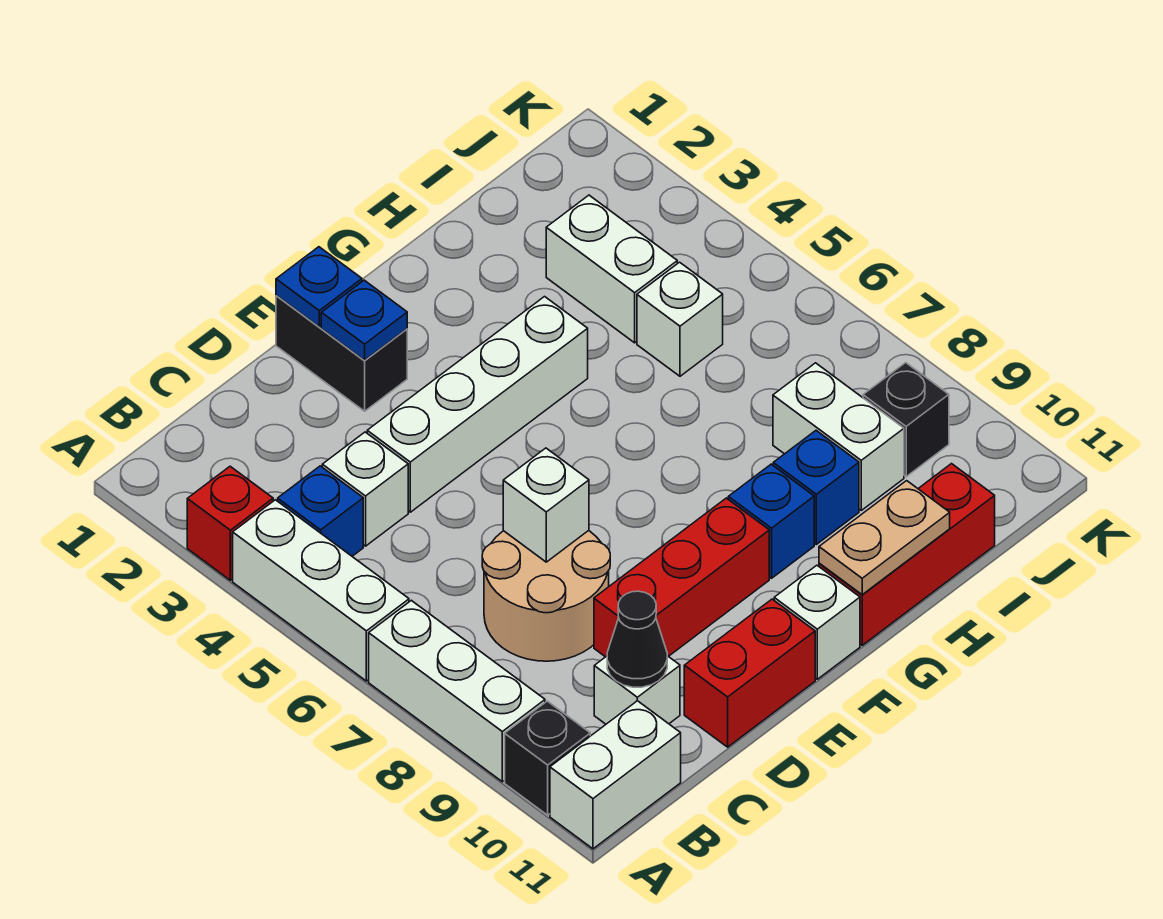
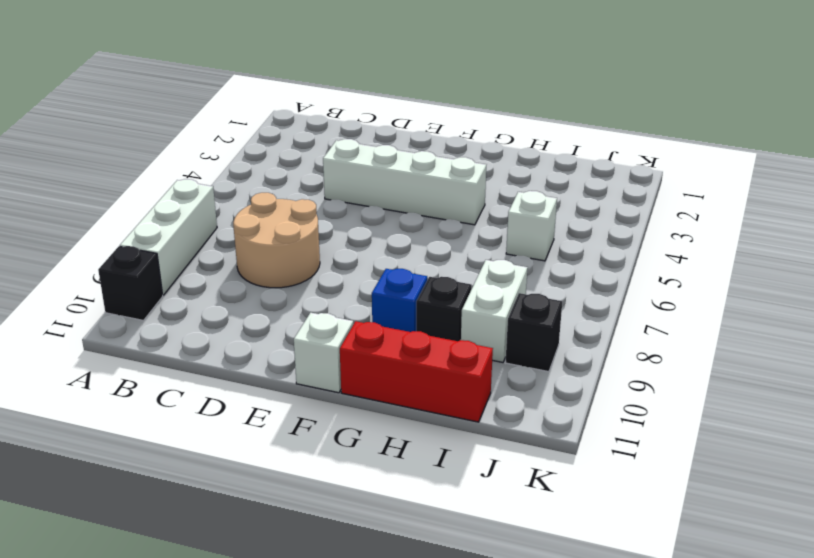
black 1x1 brick [416,277,472,341] -> blue 1x1 brick [773,431,859,544]
none -> red 1x1 brick [187,466,273,580]
none -> white 1x3 brick [233,500,409,681]
none -> white 1x2 brick [550,701,681,849]

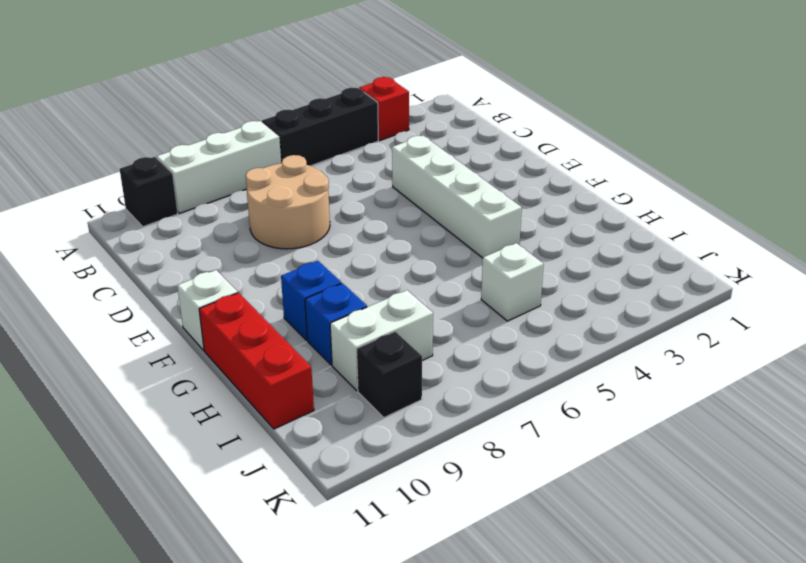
black 1x3 brick [262,88,378,166] -> white 1x3 brick [233,500,409,681]
none -> white 1x2 brick [550,701,681,849]
none -> blue 1x1 brick [278,466,363,556]
none -> white 1x1 brick [322,432,408,546]

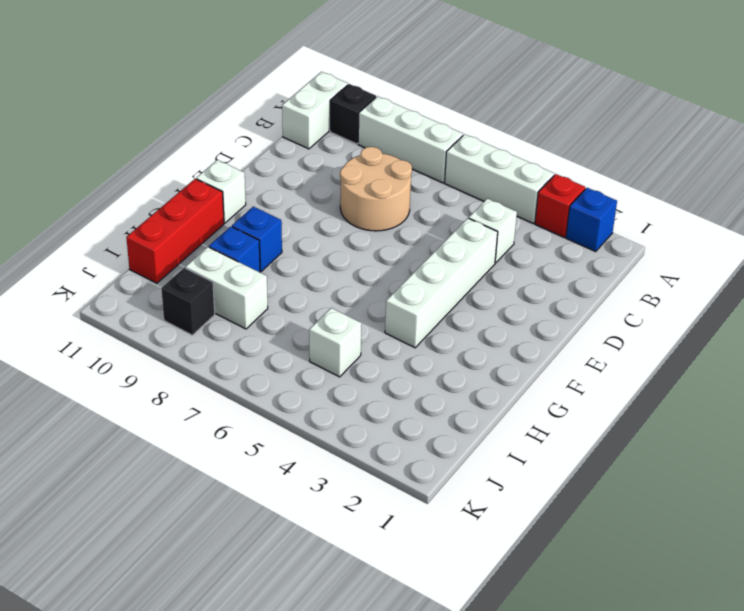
blue 1x1 brick [566,188,617,252] -> blue 1x1 brick moved to [278,466,363,556]
none -> white 1x1 brick [594,656,680,724]
none -> red 1x3 brick [594,498,769,657]
none -> red 1x2 brick [684,599,815,747]

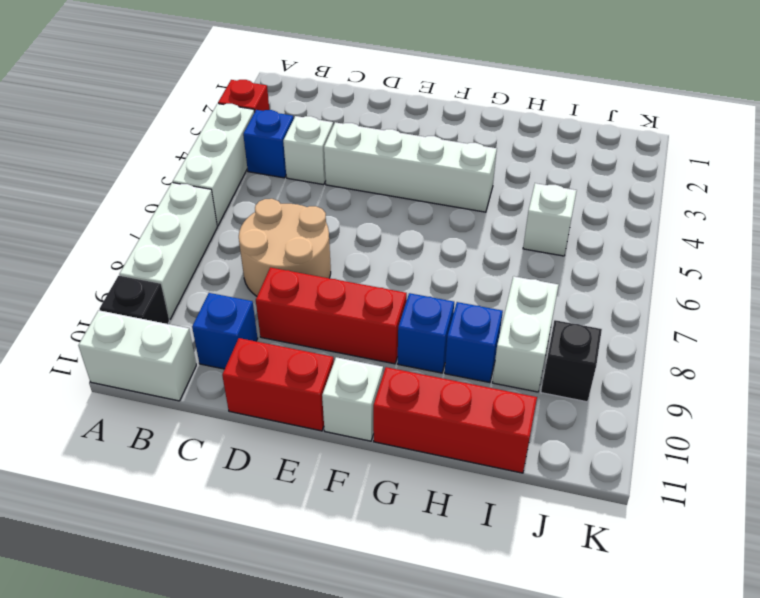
blue 1x1 brick [192,293,258,369] -> white 1x1 brick [594,656,680,724]
none -> black 1x2 brick [276,296,407,411]
none -> white 1x2 brick [546,195,677,343]
none -> black 1x1 cone [607,591,667,687]

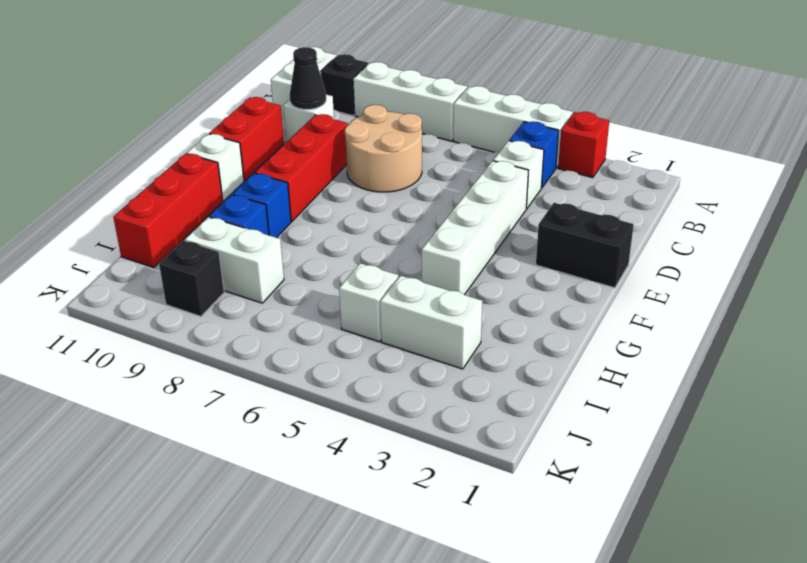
none -> white 1x1 brick [503,448,589,562]
none -> blue 1x1 plate [276,247,362,327]
none -> blue 1x1 plate [321,280,407,360]

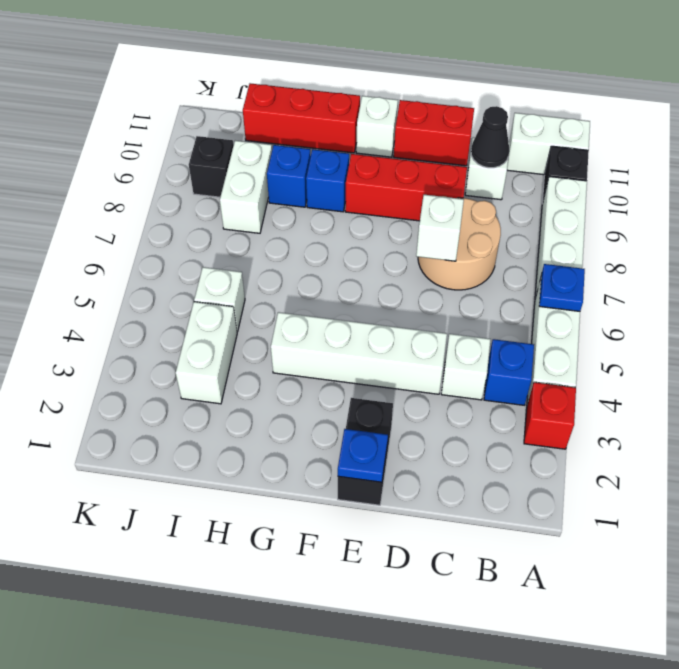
blue 1x1 plate [539,264,585,311] -> blue 1x1 plate moved to [321,280,407,360]
none -> tan 1x2 plate [819,481,950,595]

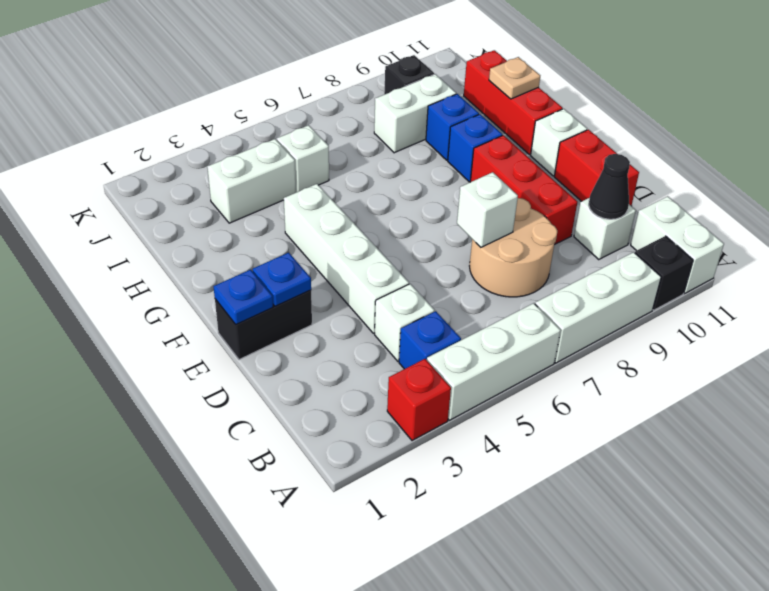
tan 1x1 plate [489,57,540,99] -> tan 1x2 plate [819,481,950,595]

